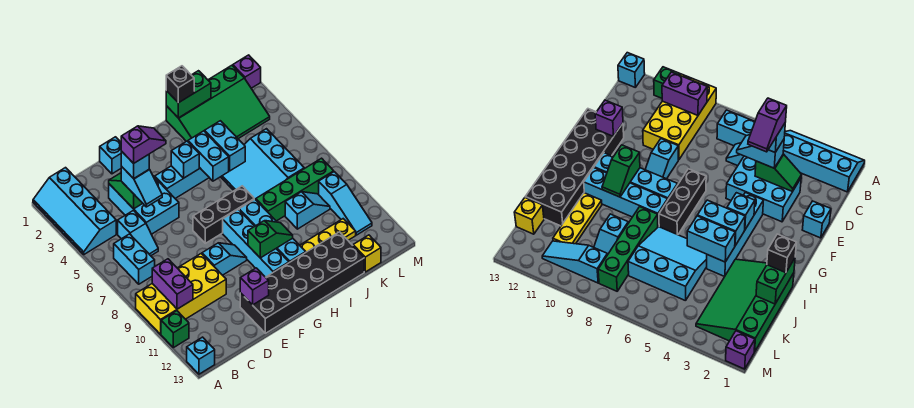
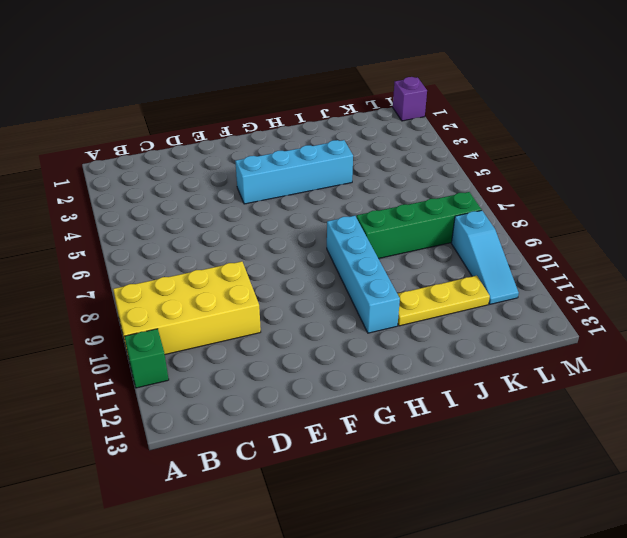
none -> cyan 2x4 slope [33,168,116,254]
none -> cyan 1x1 brick [187,337,215,374]
none -> cyan 1x2 brick [114,234,155,284]
none -> cyan 1x2 slope [118,211,158,256]

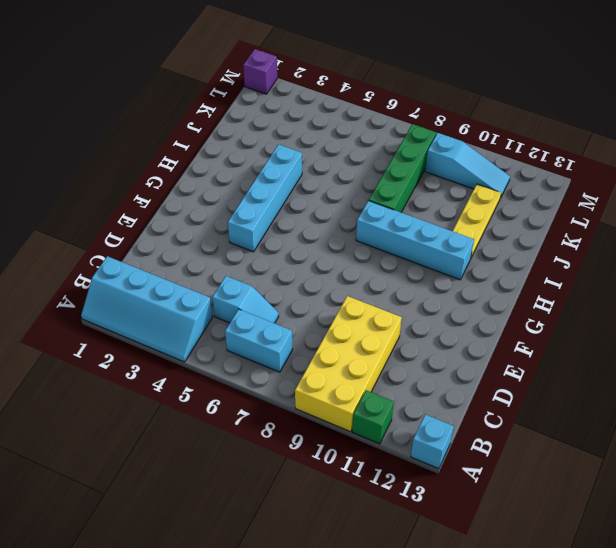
none -> cyan 2x3 brick [109,176,179,234]
none -> cyan 1x1 brick [100,137,122,174]
none -> cyan 1x2 slope [202,243,247,275]
none -> black 2x6 brick [240,232,364,333]

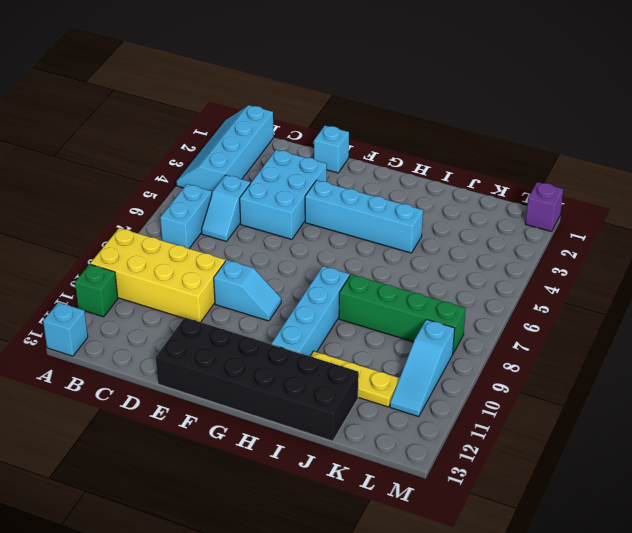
none -> black 1x3 brick [193,186,254,243]
none -> cyan 1x4 brick [223,209,289,277]
none -> green 3x4 slope [166,65,270,141]
none -> cyan 3x3 slope [221,129,304,200]

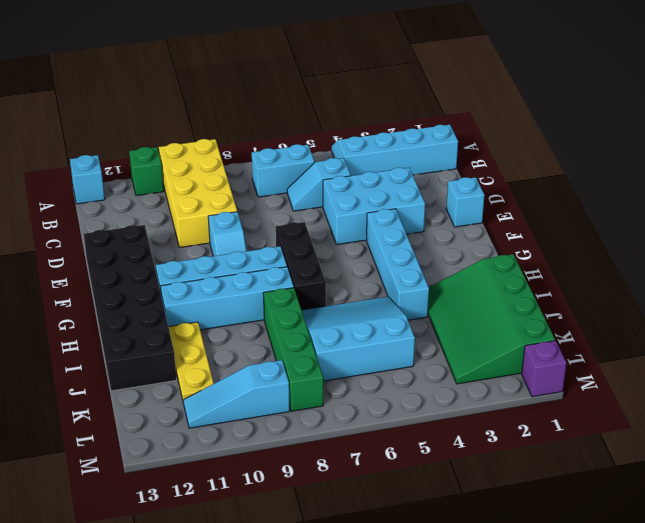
none -> cyan 1x2 slope [285,192,330,229]
none -> yellow 1x1 brick [353,235,381,272]
none -> purple 1x2 brick [152,259,193,309]
none -> green 1x2 slope [109,173,143,209]

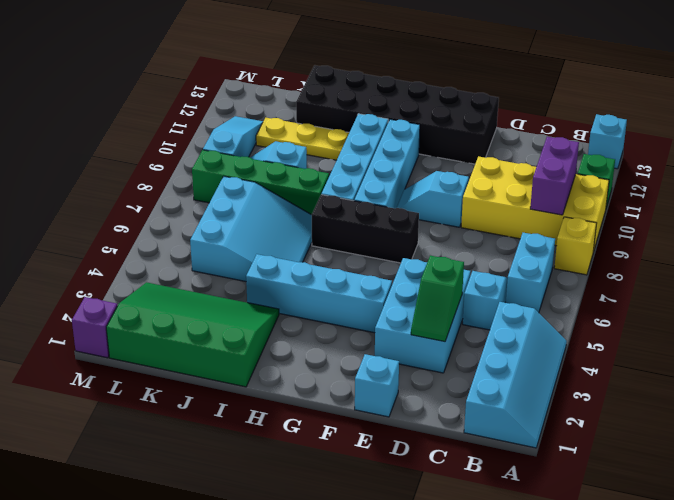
yellow 1x1 brick [554,217,597,275] -> yellow 1x1 brick moved to [353,235,381,272]
none -> purple 1x1 brick [240,268,269,305]
none -> cyan 1x1 brick [171,141,199,178]
none -> green 1x2 slope [248,221,293,258]
none -> cyan 1x2 brick [188,131,229,181]

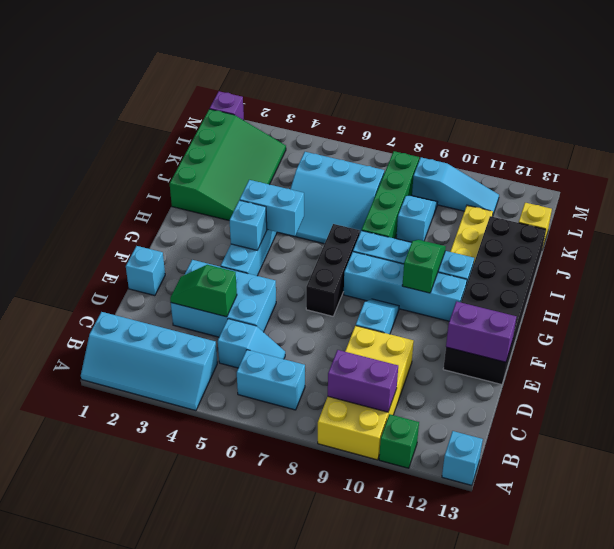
purple 1x2 brick [446,301,516,362] -> purple 1x1 brick [240,268,269,305]
none -> green 1x2 brick [166,71,211,118]
none -> cyan 1x2 brick [205,121,245,171]
none -> cyan 1x2 slope [121,167,162,207]
none -> black 1x1 brick [166,66,194,103]

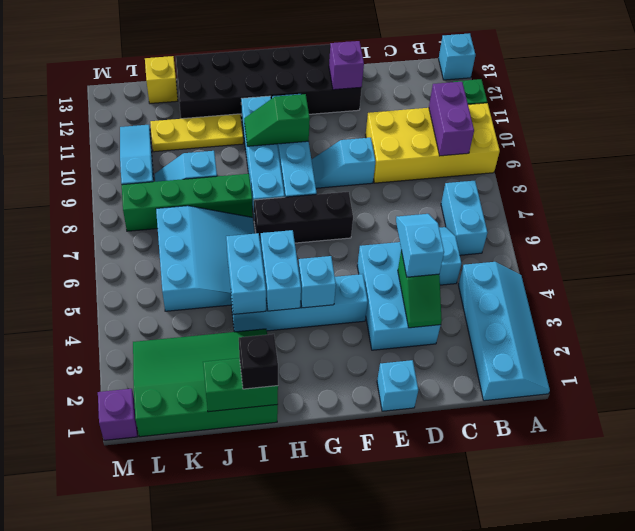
none -> cyan 1x1 brick [121,151,149,179]
none -> purple 1x2 slope [121,126,166,163]

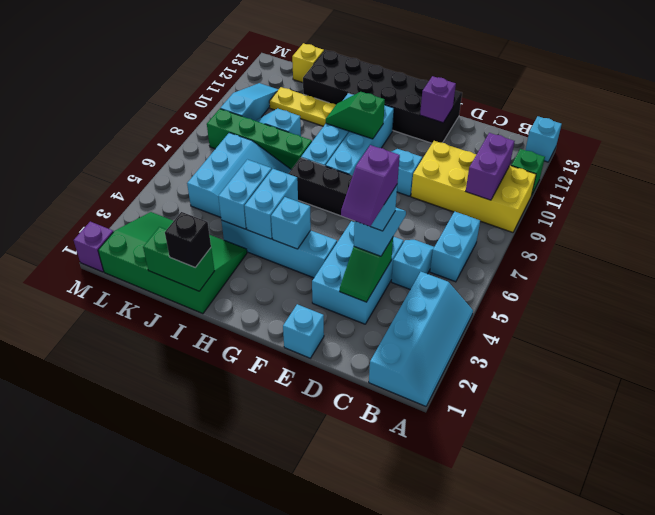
purple 1x2 slope [341,145,400,226] -> purple 1x2 slope turned to [121,126,166,163]

